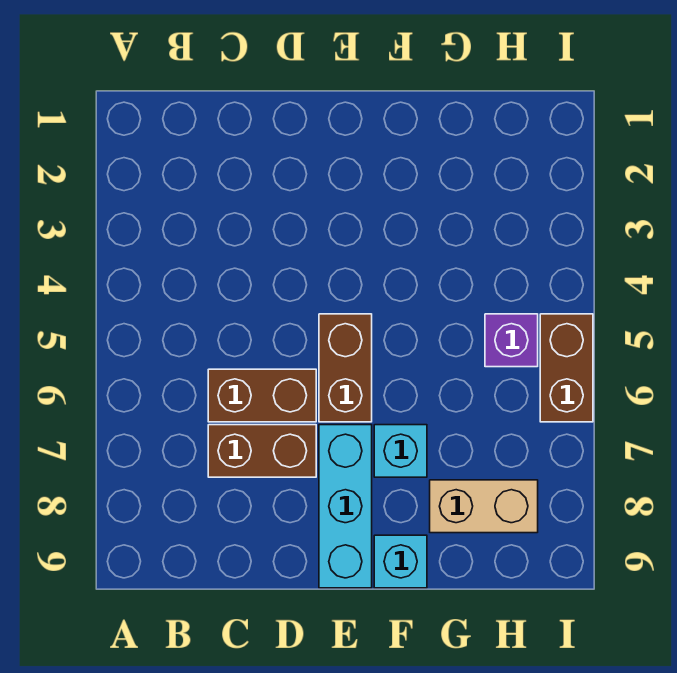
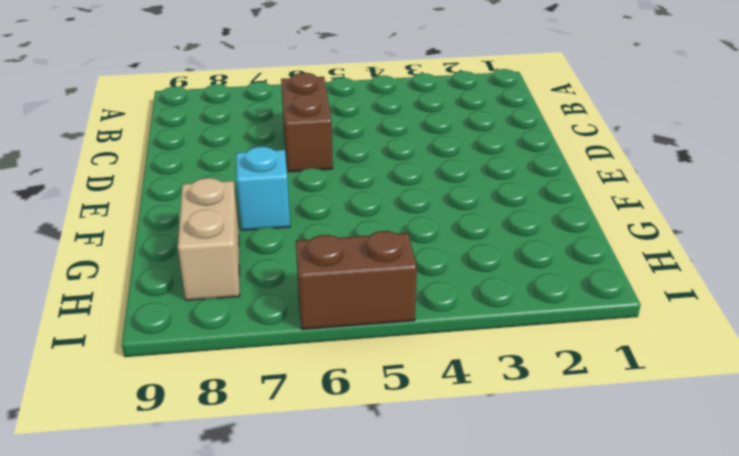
none -> brown 1x2 brick [208,425,316,477]
none -> brown 1x2 brick [319,314,372,422]

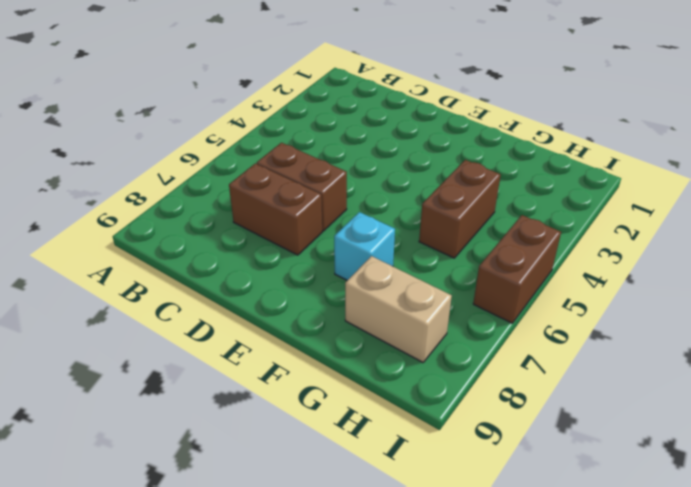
brown 1x2 brick [419,160,501,258] -> brown 1x2 brick moved to [319,314,372,422]
none -> cyan 1x3 brick [319,425,372,588]
none -> cyan 1x1 brick [374,535,427,588]

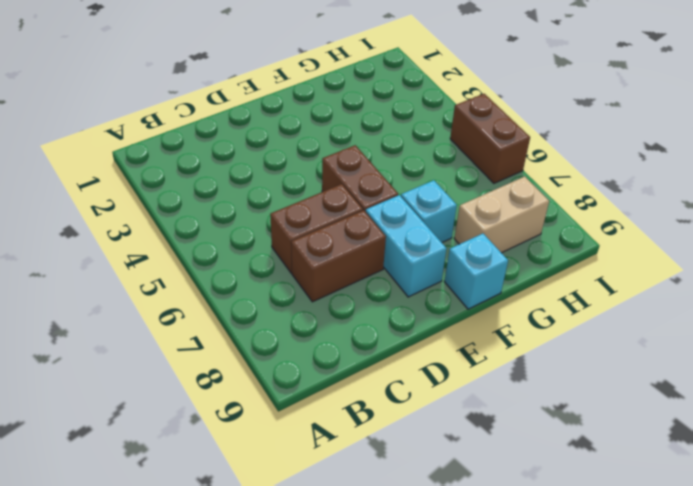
cyan 1x2 brick [366,195,447,297] -> cyan 1x3 brick [319,425,372,588]
none -> purple 1x1 brick [485,314,538,367]

